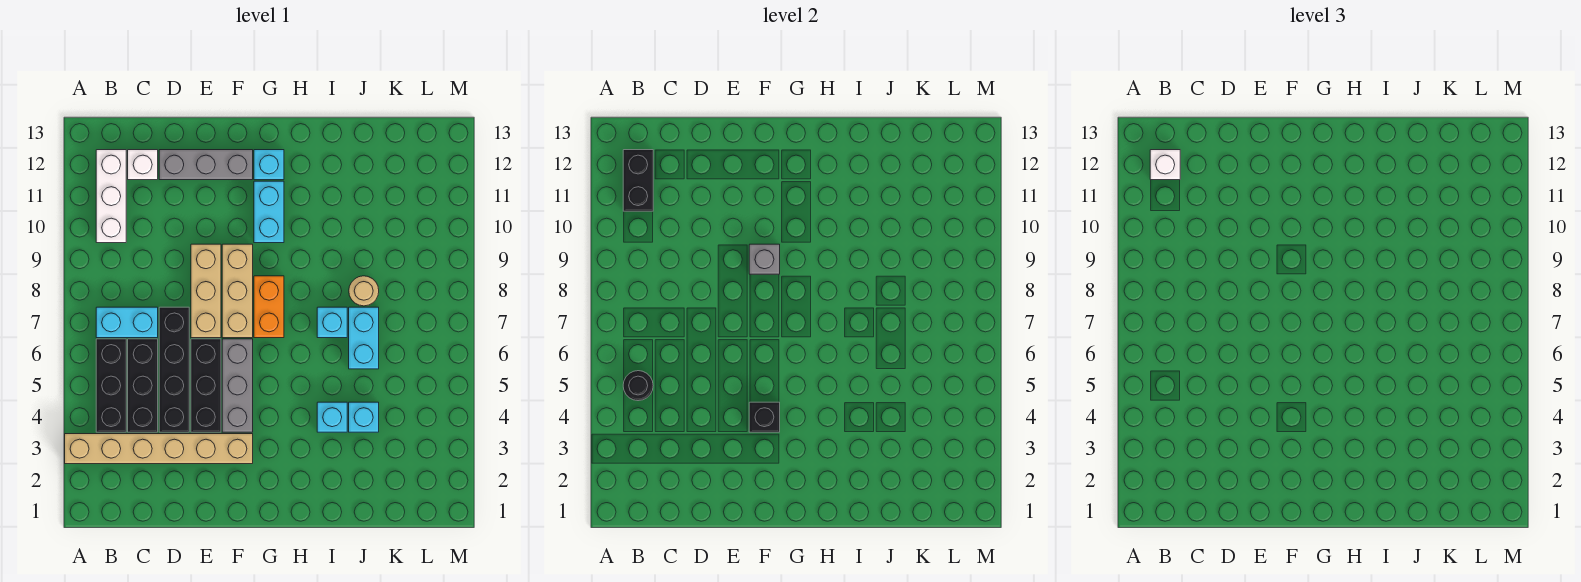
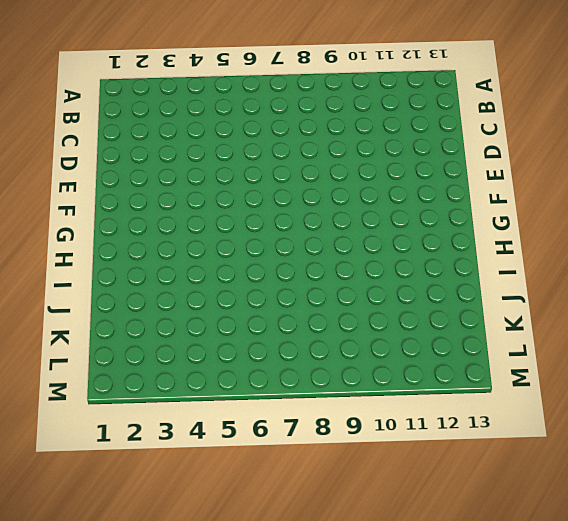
none -> tan 1x6 brick [65,434,253,464]
none -> black 1x3 brick [96,339,126,432]
none -> cyan 1x2 brick [96,307,158,338]

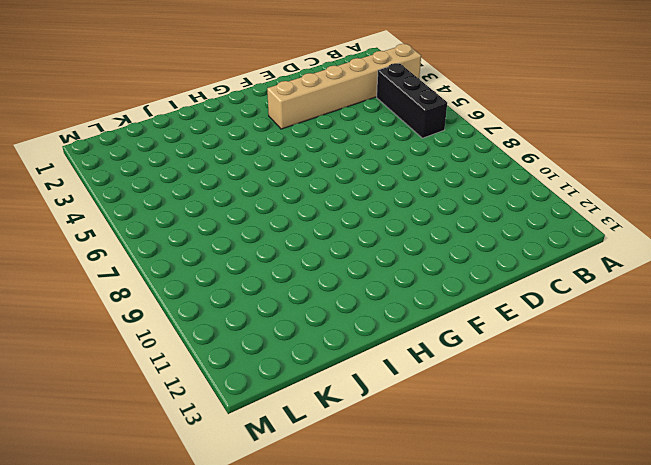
none -> cyan 1x2 brick [96,307,158,338]
none -> white 1x3 brick [96,150,126,243]
none -> black 1x3 brick [128,339,158,432]

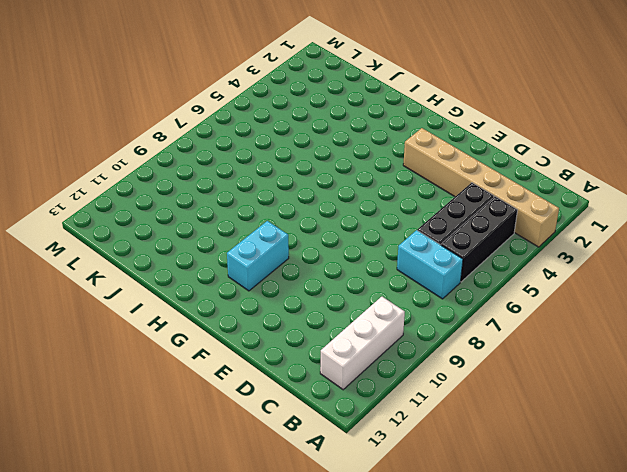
none -> white 1x1 brick [128,150,158,180]
none -> black 1x4 brick [159,307,189,432]
none -> grey 1x3 brick [159,150,253,180]

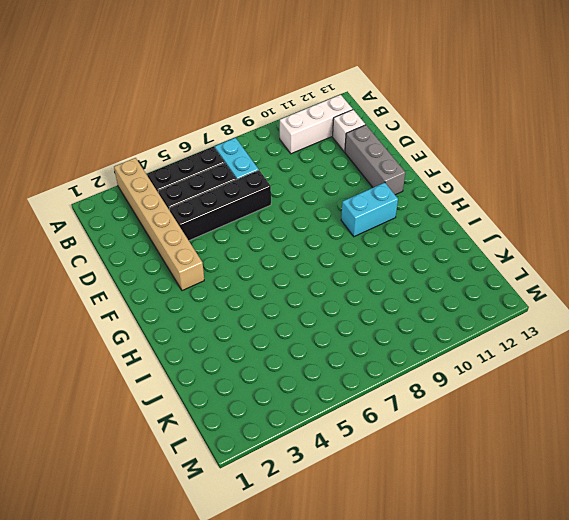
none -> black 1x3 brick [191,339,221,432]
none -> tan 1x3 brick [191,244,221,338]
none -> grey 1x3 brick [222,339,253,432]

